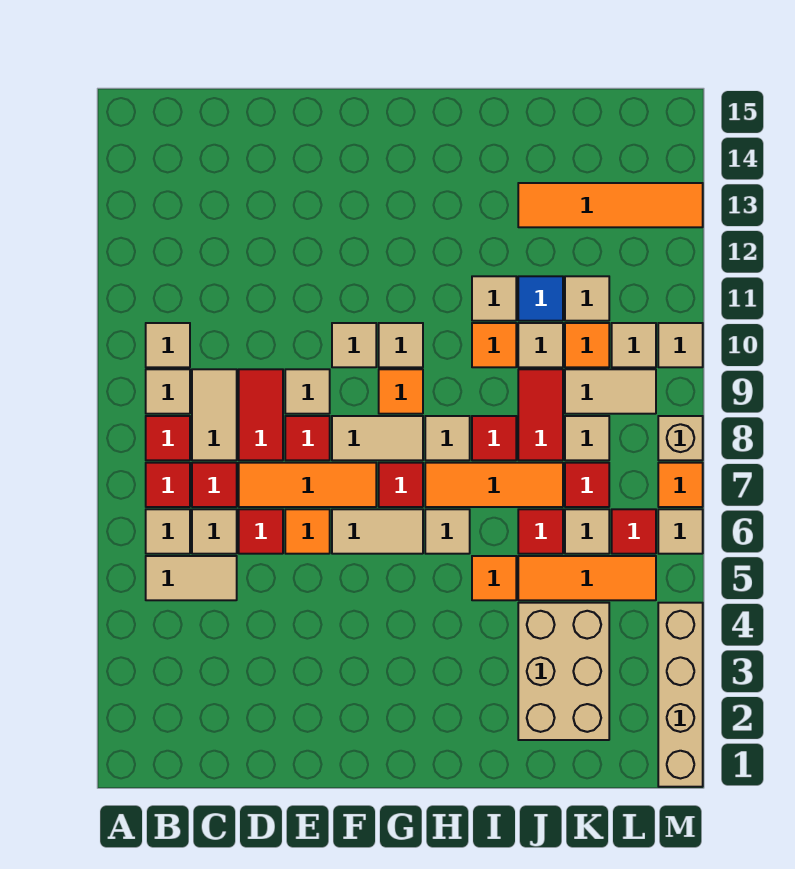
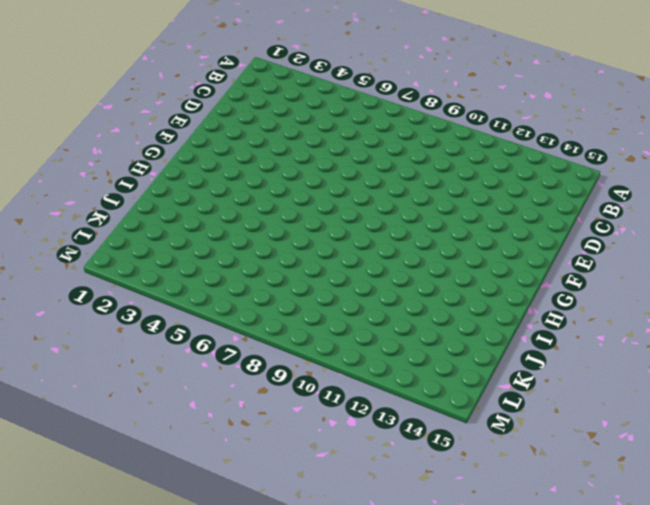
none -> tan 1x2 tile [146,556,237,600]
none -> tan 1x1 tile [146,509,190,554]
none -> red 1x1 tile [146,463,190,507]
none -> red 1x1 tile [146,416,190,460]

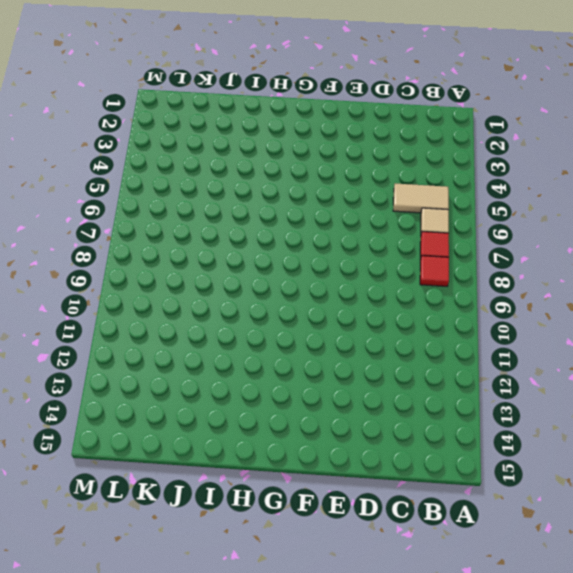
none -> tan 1x1 tile [146,369,190,414]
none -> tan 1x1 tile [146,323,190,367]
none -> tan 1x1 tile [192,509,237,554]
none -> red 1x1 tile [192,463,237,507]

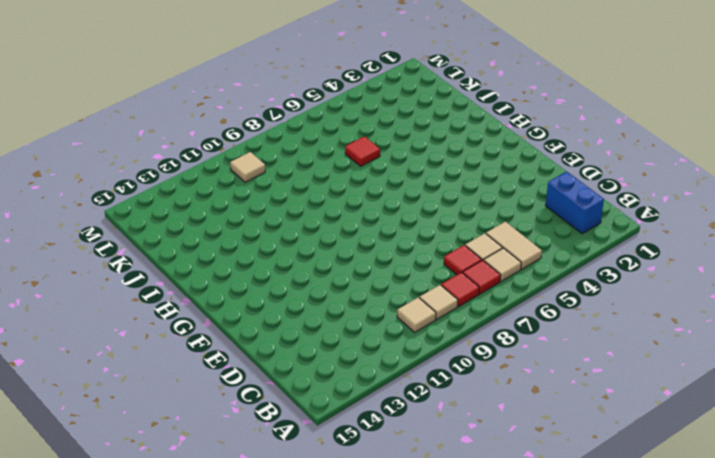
blue 1x2 brick [546,171,604,234] -> none
none -> tan 1x2 tile [192,369,237,460]
none -> red 1x1 tile [239,509,283,554]
none -> orange 1x3 tile [239,463,376,507]
none -> red 1x2 tile [239,369,283,460]

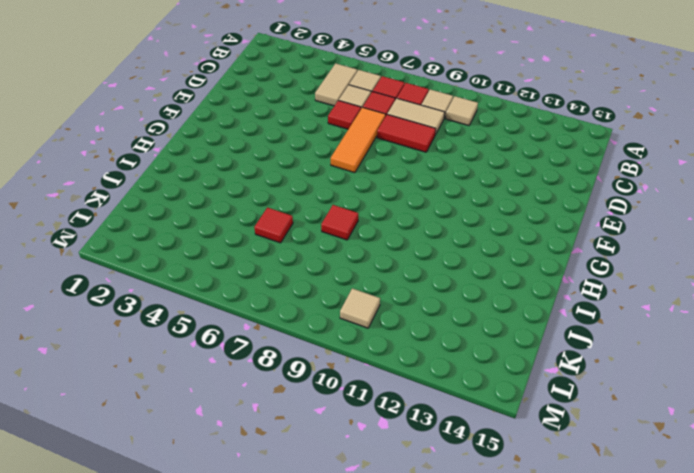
none -> orange 1x1 tile [285,509,330,554]
none -> red 1x1 tile [285,416,330,460]
none -> tan 1x1 tile [285,369,330,414]
none -> tan 1x2 tile [332,509,423,554]

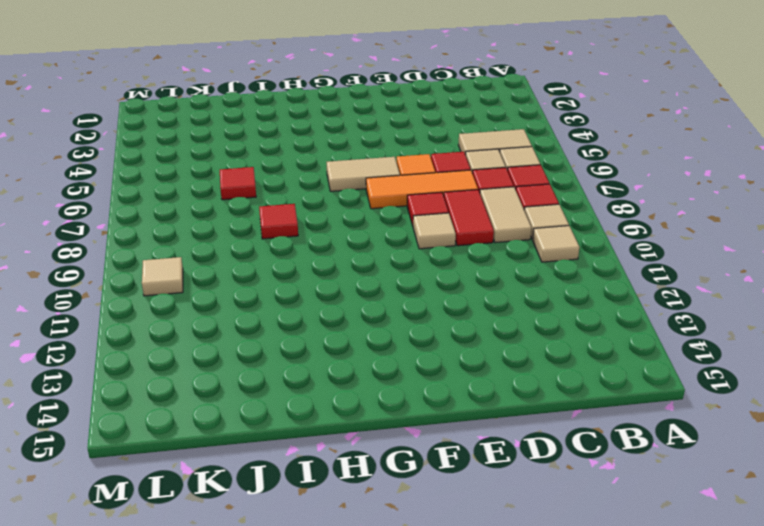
none -> tan 1x2 tile [332,416,423,460]
none -> tan 1x1 tile [332,323,376,367]
none -> red 1x1 tile [379,463,423,507]
none -> orange 1x1 tile [379,369,423,414]

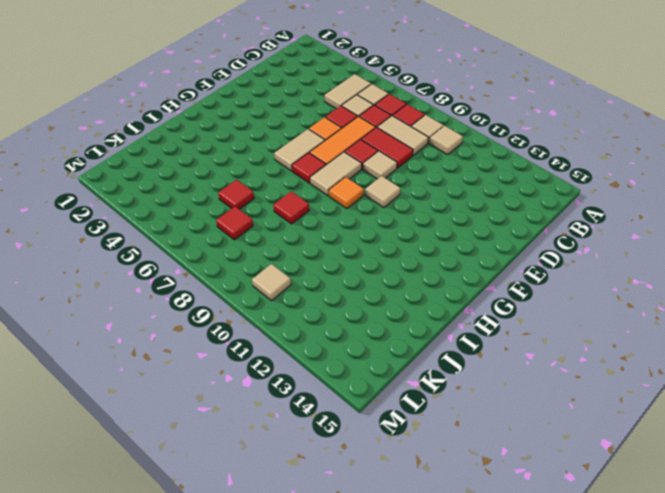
none -> tan 1x1 tile [379,323,423,367]
none -> tan 1x1 tile [425,509,470,554]
none -> orange 1x3 tile [425,463,563,507]
none -> tan 1x1 tile [425,416,470,460]

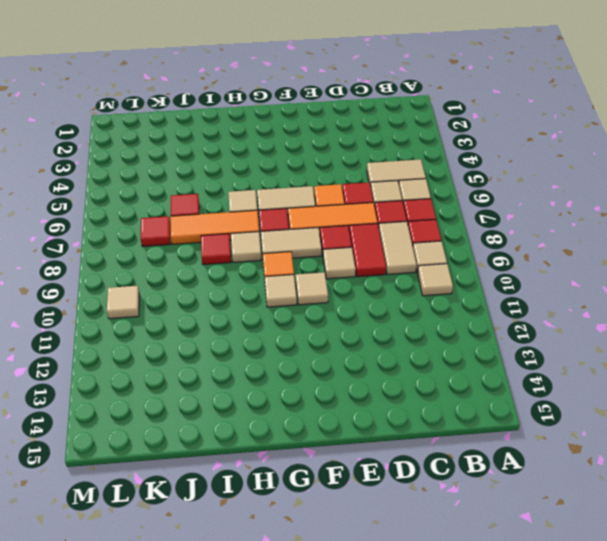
none -> orange 1x1 tile [472,556,516,600]
none -> orange 1x1 tile [472,323,516,367]
none -> tan 1x1 tile [472,276,516,321]
none -> tan 2x3 brick [518,603,609,740]

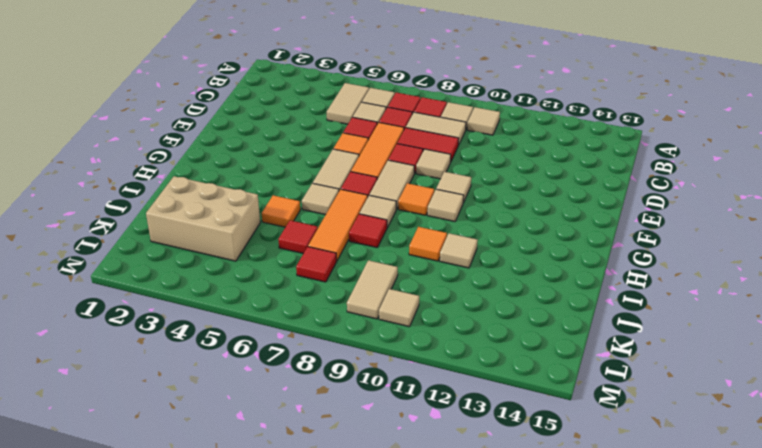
none -> orange 1x3 tile [518,556,656,600]
none -> red 1x2 tile [518,369,563,460]
none -> tan 1x1 tile [518,323,563,367]
none -> blue 1x1 tile [518,276,563,321]

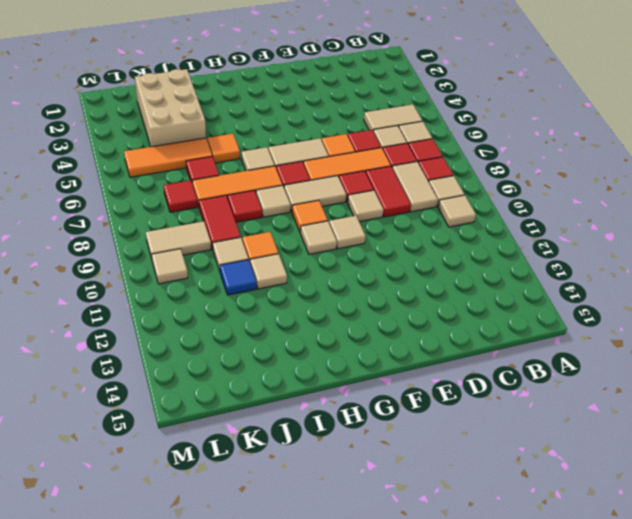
none -> orange 1x4 tile [518,183,703,227]
none -> tan 1x1 tile [565,509,609,554]
none -> tan 1x1 tile [565,416,609,460]
none -> orange 1x1 tile [565,323,609,367]

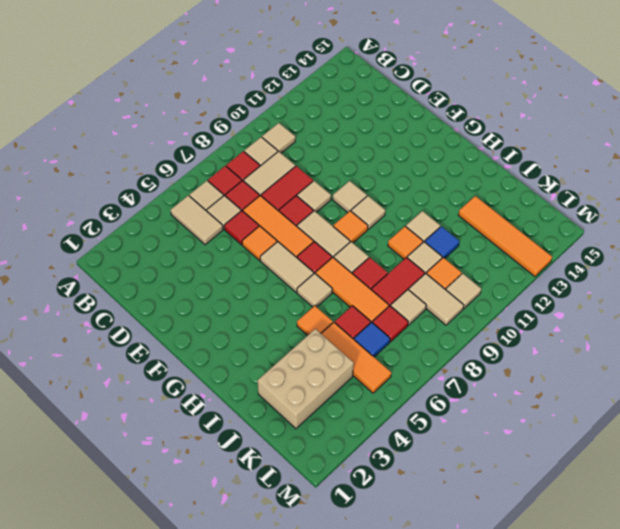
blue 1x1 tile [354,322,390,357] -> tan 1x1 tile [565,509,609,554]
none -> tan 1x1 tile [565,276,609,321]
none -> red 1x1 tile [612,509,656,554]
none -> tan 1x4 brick [658,603,703,787]
none -> tan 1x1 tile [658,509,703,554]

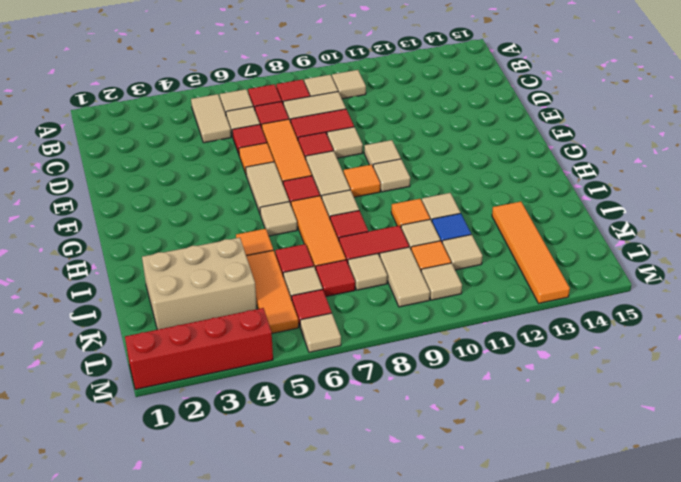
red 1x4 brick [125,308,273,390] -> tan 1x4 brick [658,603,703,787]
none -> orange 1x1 tile [658,463,703,507]
none -> tan 1x1 brick [658,416,703,460]
none -> tan 1x1 tile [658,323,703,367]

